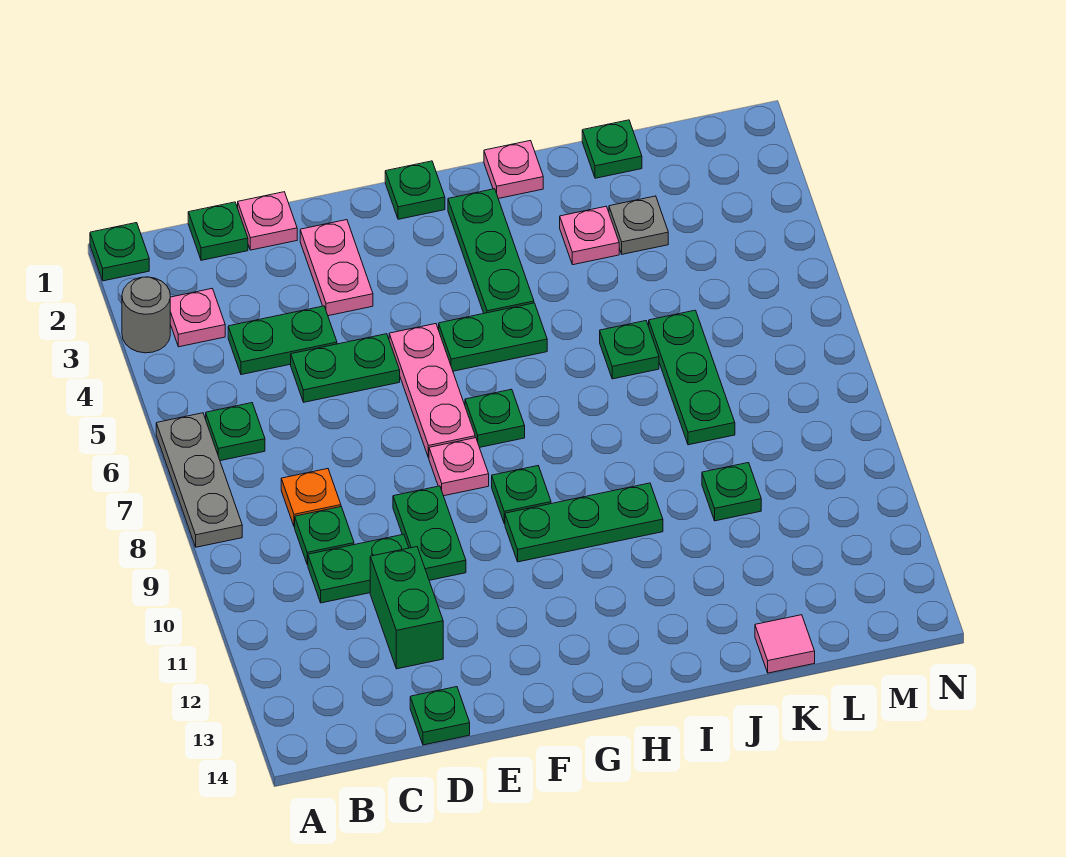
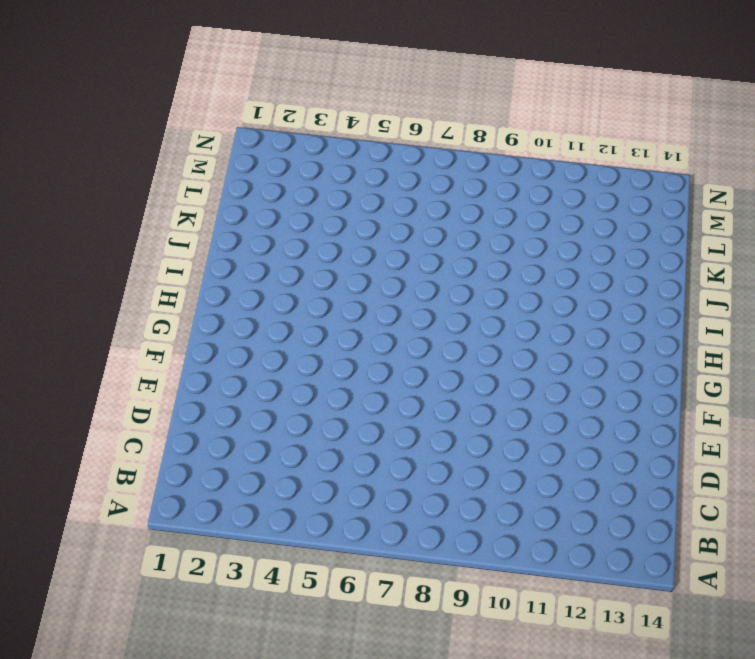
none -> green 1x1 plate [90,223,149,281]
none -> grey 1x1 round brick [122,277,170,353]
none -> grey 1x3 plate [156,413,242,547]
none -> pink 1x1 plate [170,289,225,347]

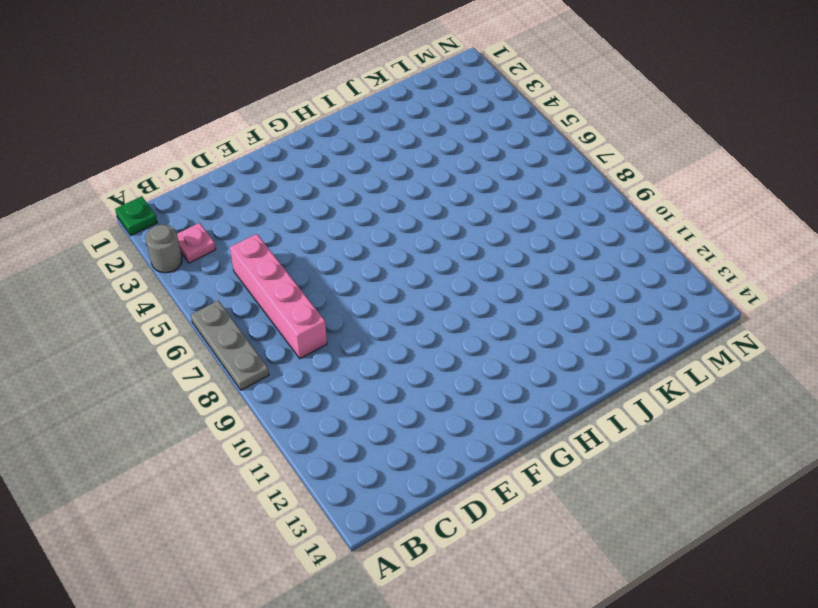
pink 1x4 brick [230,234,327,358] -> orange 1x1 plate [281,469,341,527]
none -> green 1x1 plate [206,403,265,461]
none -> green 1x1 plate [188,202,248,260]
none -> green 1x2 plate [228,306,337,375]
none -> green 1x1 plate [295,507,354,565]

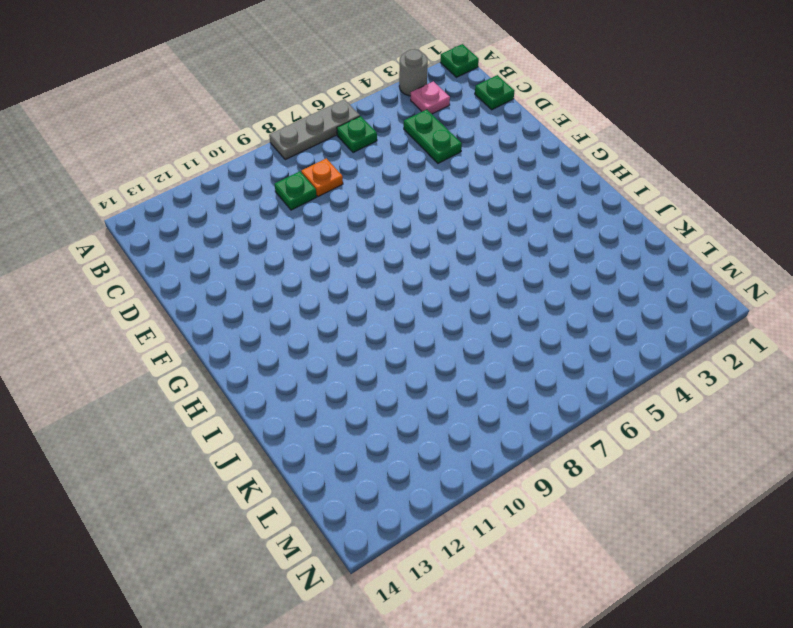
none -> green 1x2 plate [308,534,409,603]
none -> pink 1x1 plate [238,192,297,250]
none -> green 1x2 plate [291,334,400,402]
none -> green 1x2 brick [370,547,443,669]

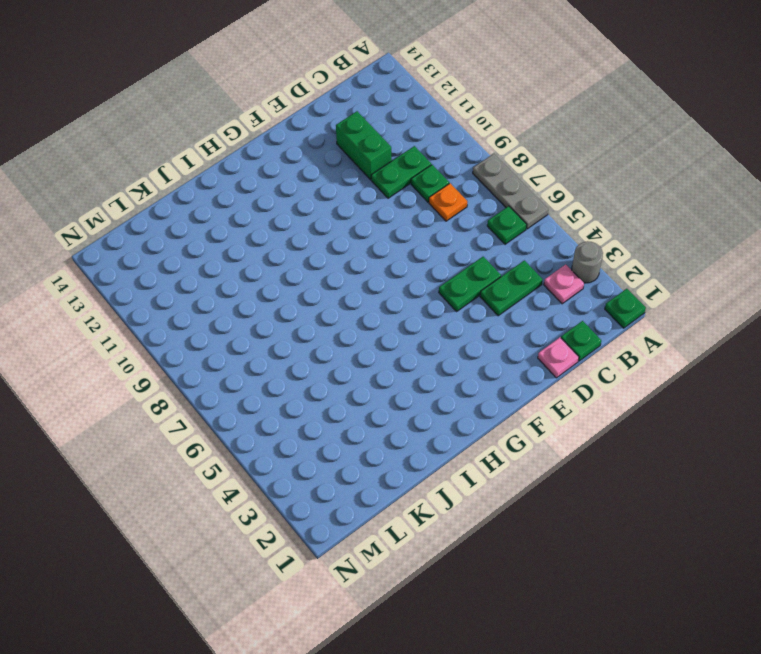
none -> green 1x1 plate [410,687,470,745]
none -> pink 1x2 plate [300,220,373,316]
none -> green 1x2 plate [393,486,466,580]
none -> pink 1x3 plate [389,324,475,458]

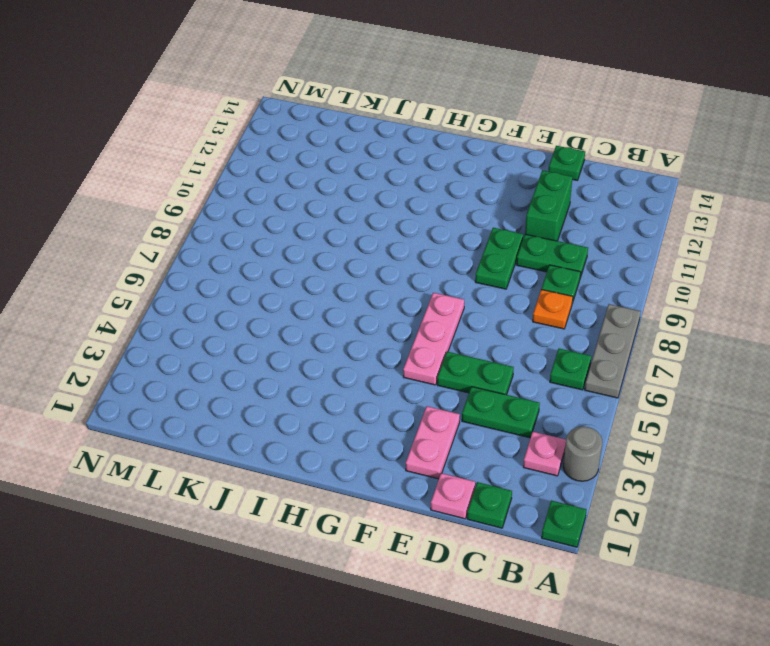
none -> pink 1x1 plate [429,438,489,496]
none -> green 1x1 plate [385,161,445,219]
none -> green 1x2 plate [439,303,547,371]
none -> green 1x1 plate [465,389,525,447]

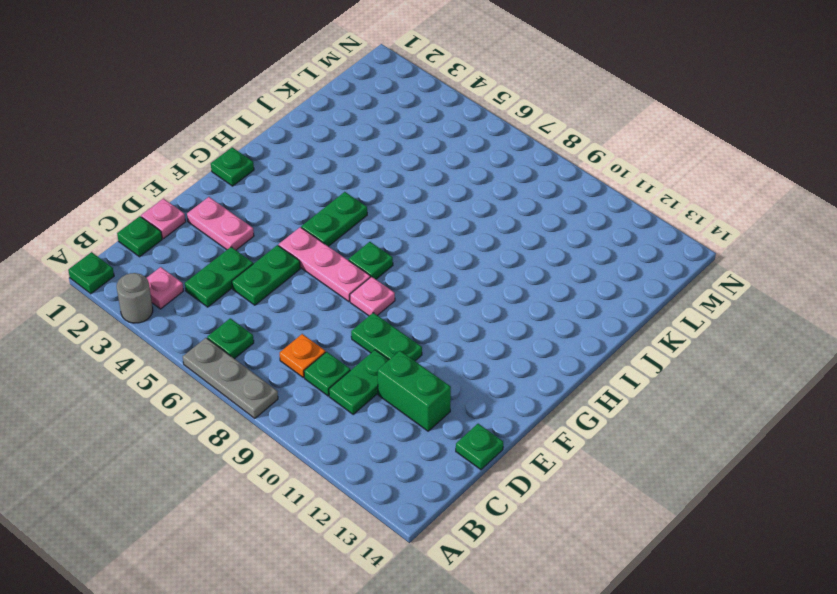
none -> green 1x1 plate [492,466,551,524]
none -> green 1x3 plate [505,483,663,562]
none -> green 1x3 plate [448,189,534,313]
none -> pink 1x1 plate [484,141,543,199]

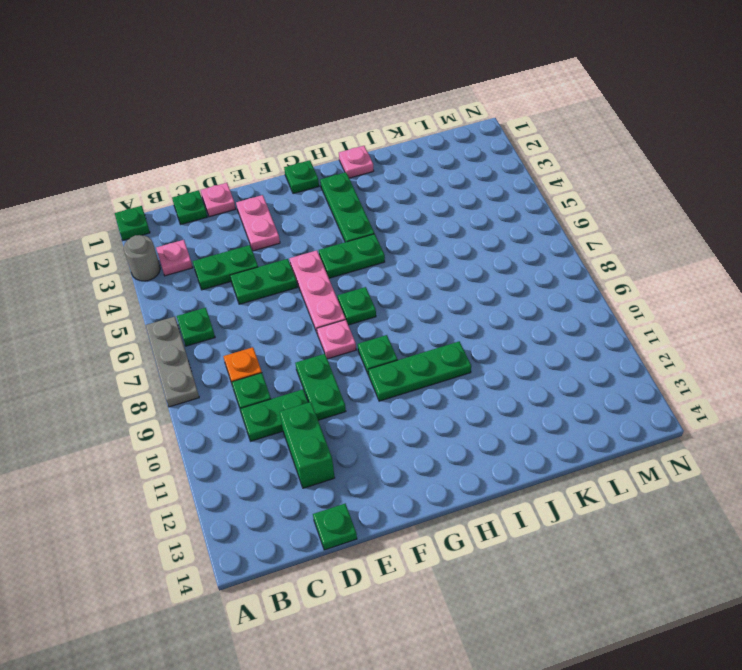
none -> pink 1x1 plate [560,206,619,265]
none -> green 1x1 plate [600,321,659,379]
none -> green 1x1 plate [582,120,642,178]
none -> grey 1x1 plate [609,196,668,254]

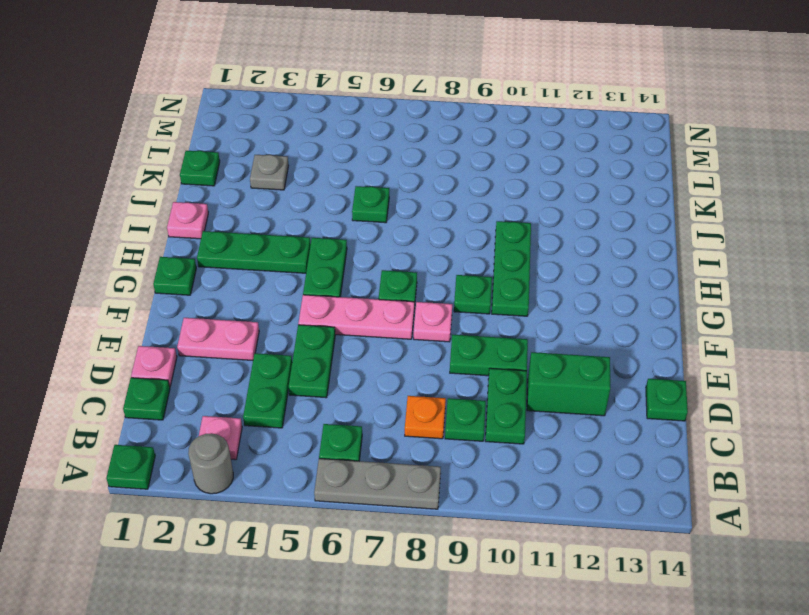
none -> pink 1x1 plate [560,206,619,265]
none -> green 1x3 plate [649,310,735,445]
none -> green 1x1 plate [702,463,761,521]
none -> pink 1x1 tile [755,615,815,673]

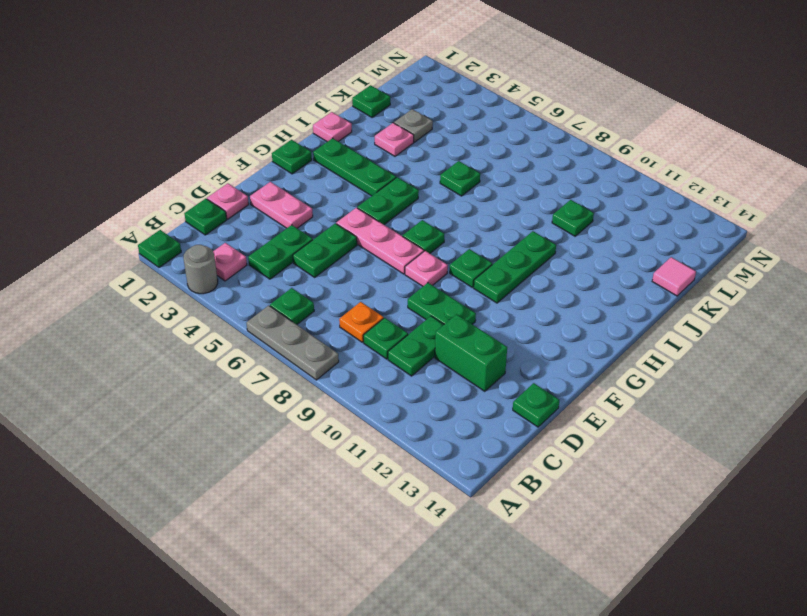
none -> green 1x3 plate [649,310,735,445]

